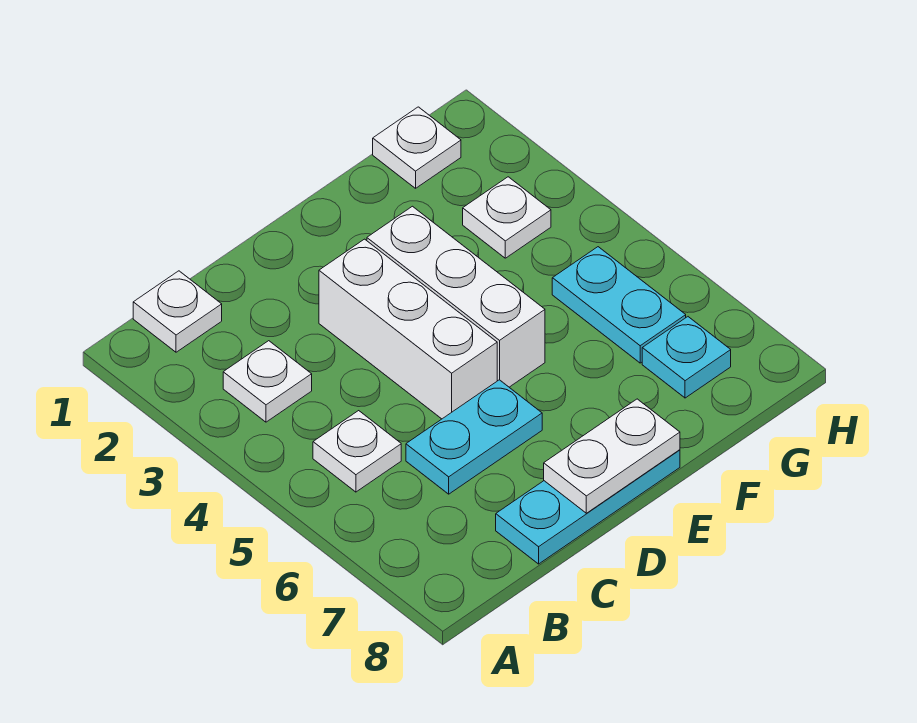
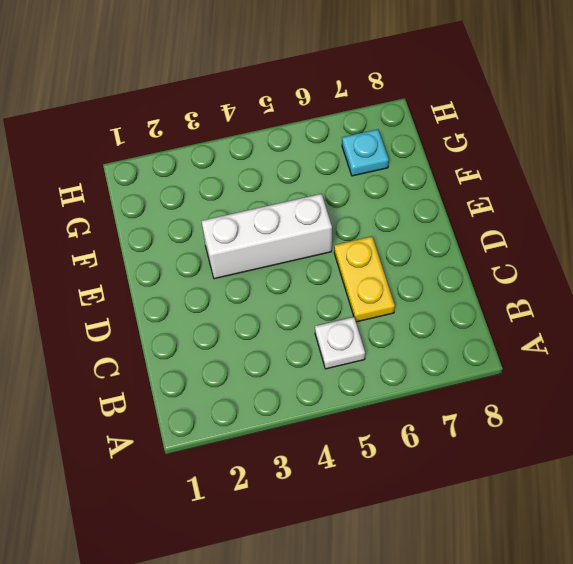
yellow 1x2 plate [334,237,395,322] -> cyan 1x2 plate [406,380,542,494]
none -> white 1x1 plate [133,271,222,352]
none -> white 1x1 plate [223,341,312,422]
none -> cyan 1x3 plate [496,450,680,564]

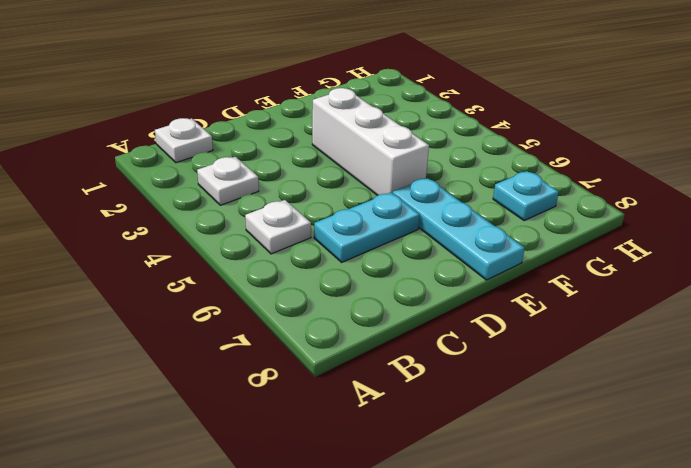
cyan 1x3 plate [393,178,525,280] -> cyan 1x3 plate turned to [496,450,680,564]
none -> white 1x3 brick [319,239,497,419]
none -> white 1x1 plate [373,107,461,188]
none -> white 1x1 plate [463,177,551,258]

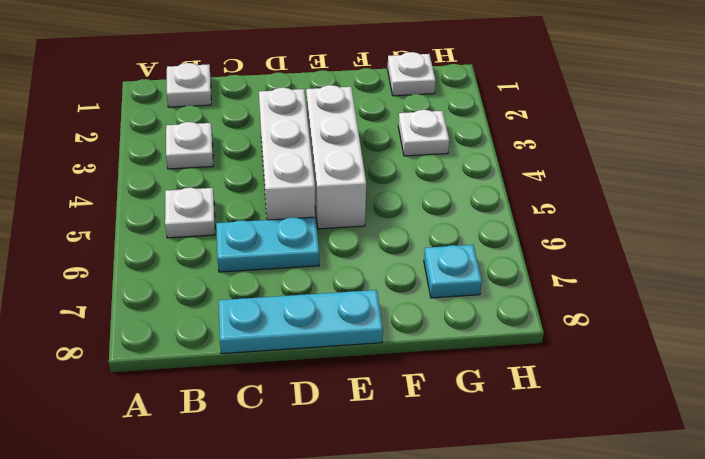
none -> cyan 1x2 plate [552,247,686,363]
none -> white 1x2 plate [544,399,680,513]

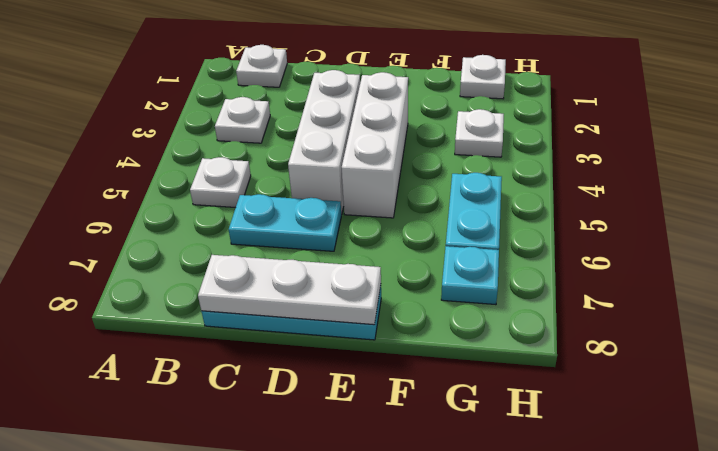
white 1x3 plate [198,255,381,325] -> white 1x2 plate [544,399,680,513]

